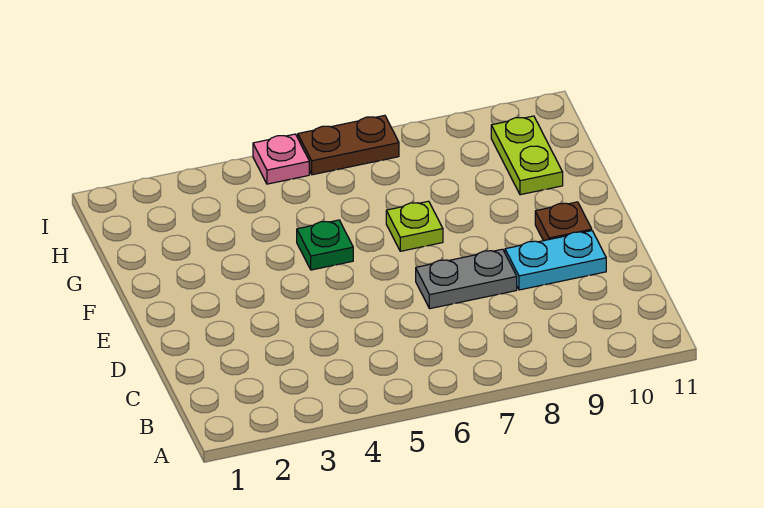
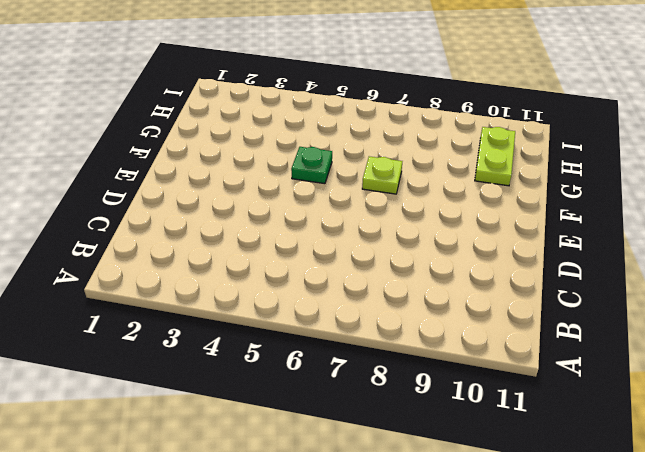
none -> grey 1x2 plate [416,249,517,309]
none -> cyan 1x2 plate [505,231,606,290]

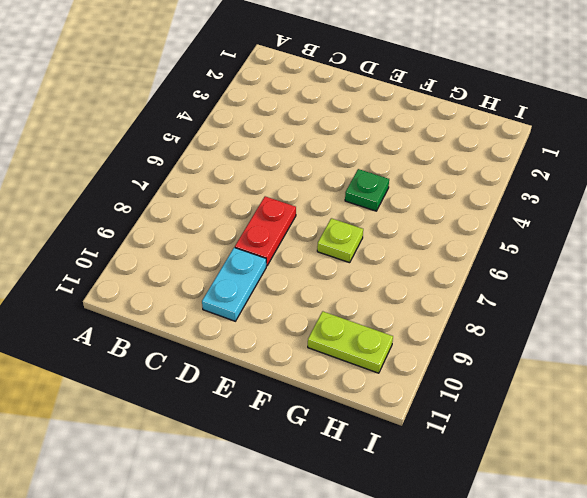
red 1x2 plate [235,196,296,266] -> grey 1x2 plate [416,249,517,309]
none -> brown 1x1 plate [535,202,592,241]
none -> pink 1x1 plate [253,134,309,184]

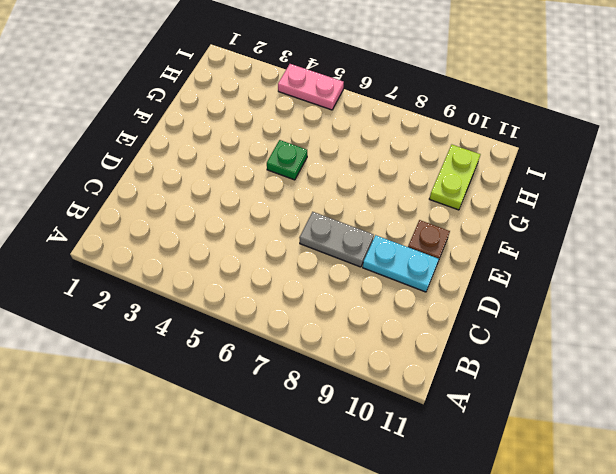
pink 1x2 plate [278,64,344,110] -> pink 1x1 plate [253,134,309,184]
none -> lime 1x1 plate [386,201,443,251]
none -> brown 1x2 plate [298,115,399,175]

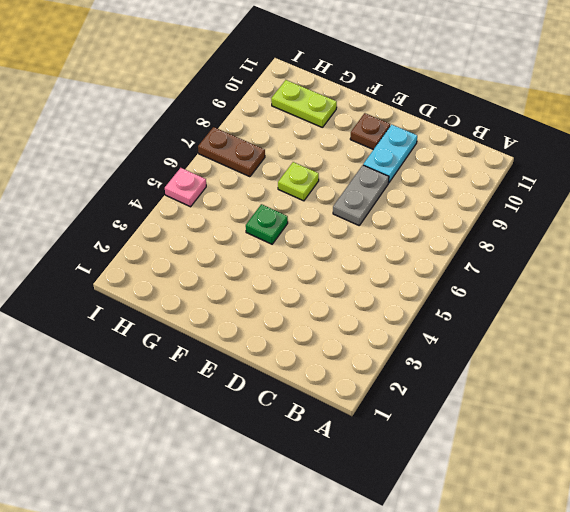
brown 1x2 plate [198,127,265,177] -> brown 1x2 plate turned to [298,115,399,175]

